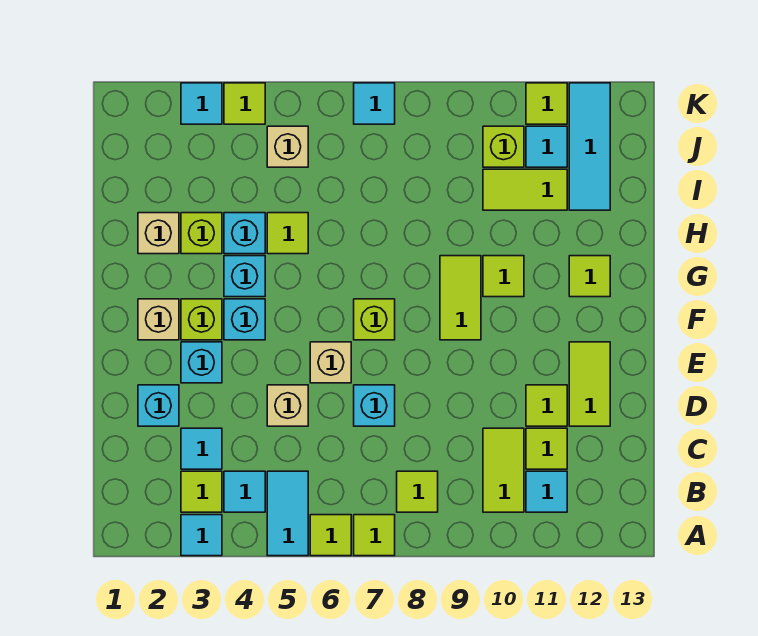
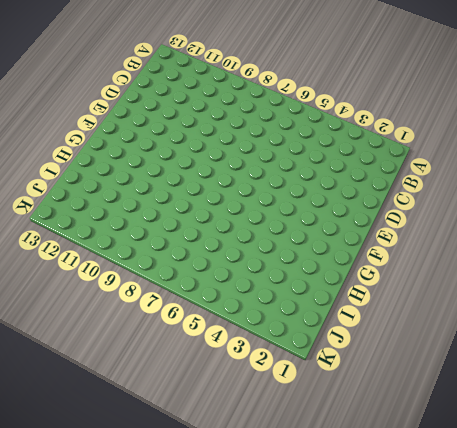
none -> cyan 1x1 tile [181,515,222,556]
none -> cyan 1x2 tile [267,471,308,556]
none -> lime 1x1 tile [310,515,351,556]
none -> lime 1x1 tile [354,515,395,556]

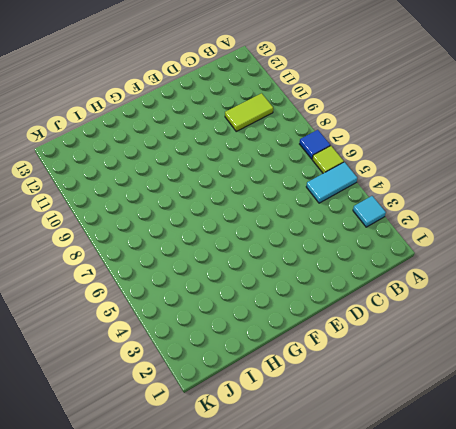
blue 1x1 tile [300,130,330,159] -> lime 1x1 tile [354,515,395,556]
none -> lime 1x1 tile [181,471,222,512]
none -> cyan 1x1 tile [224,471,265,512]
none -> lime 1x1 tile [397,471,438,512]
none -> cyan 1x1 tile [526,471,567,512]

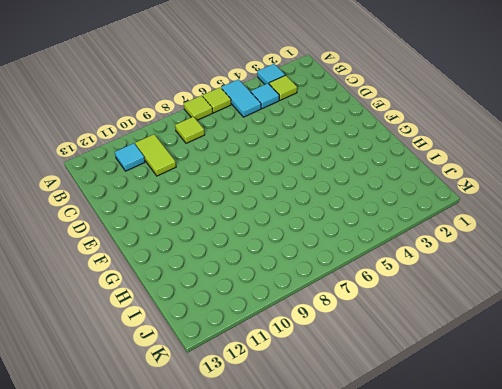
none -> cyan 1x1 tile [181,428,222,469]
none -> lime 1x1 tile [526,428,567,469]
none -> cyan 1x1 brick [138,385,179,426]
none -> tan 1x1 brick [267,385,308,426]

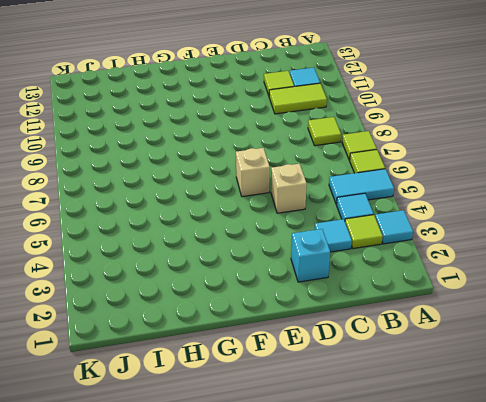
none -> cyan 1x1 brick [354,385,395,426]
none -> lime 1x1 tile [526,385,567,426]
none -> lime 1x2 tile [569,342,610,426]
none -> cyan 1x1 brick [181,342,222,383]

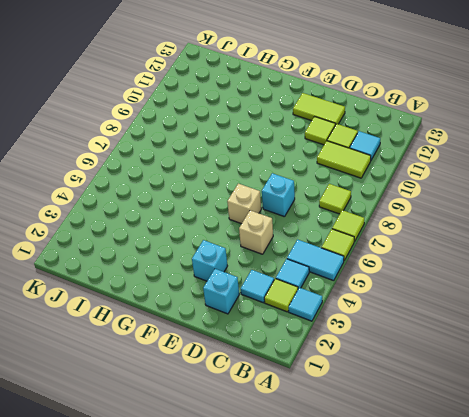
none -> tan 1x1 brick [138,299,179,340]
none -> lime 1x1 brick [181,299,222,340]
none -> cyan 1x1 brick [224,299,265,340]
none -> lime 1x1 brick [354,299,395,340]

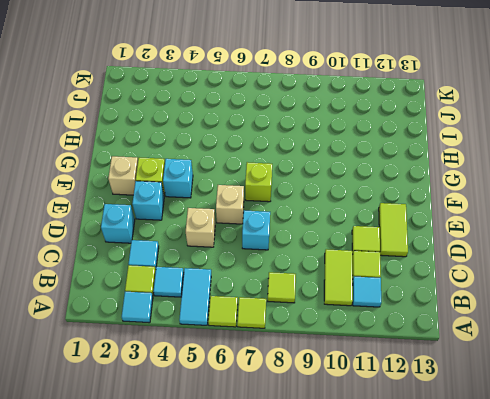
none -> lime 1x2 tile [440,256,481,340]
none -> cyan 1x1 brick [224,256,265,297]
none -> lime 1x1 tile [483,256,524,297]
none -> lime 1x1 tile [569,256,610,297]

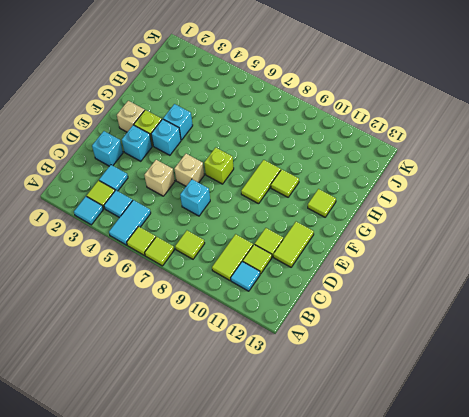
none -> tan 1x1 brick [138,213,179,254]
none -> lime 1x1 brick [181,213,222,254]
none -> cyan 1x1 brick [224,213,265,254]
none -> lime 1x1 tile [267,213,308,254]

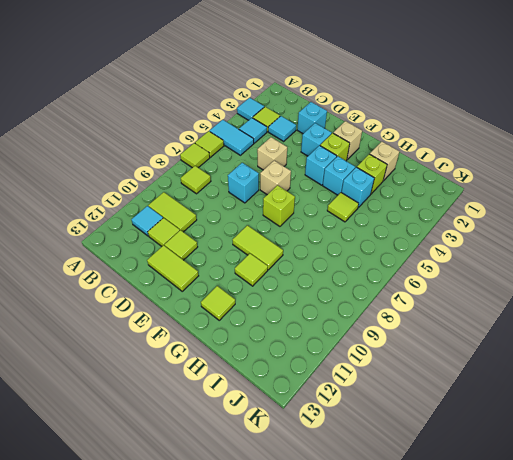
none -> lime 1x2 tile [483,169,567,210]
none -> cyan 1x3 tile [569,83,610,210]
none -> tan 1x1 brick [267,126,308,167]
none -> lime 1x1 brick [483,126,524,167]

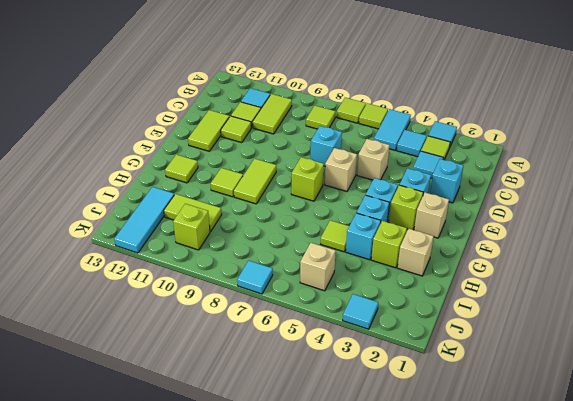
none -> cyan 1x1 tile [526,126,567,167]
none -> lime 1x1 tile [224,83,265,124]
none -> lime 1x1 tile [526,83,567,124]

